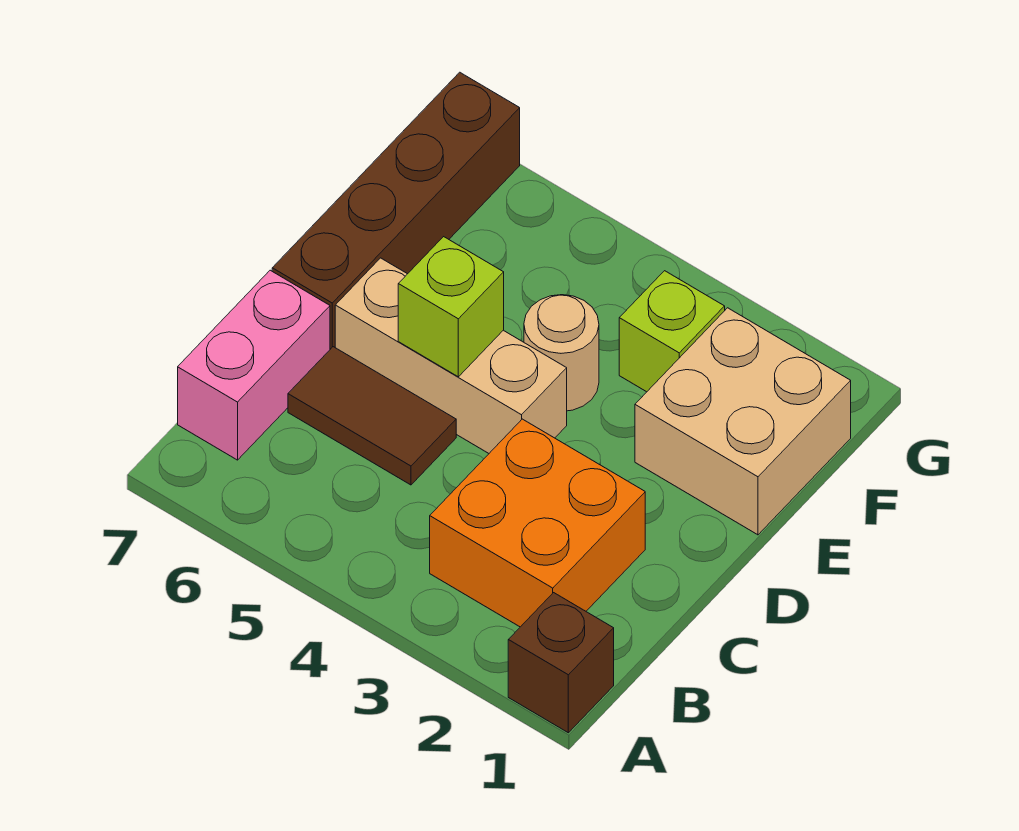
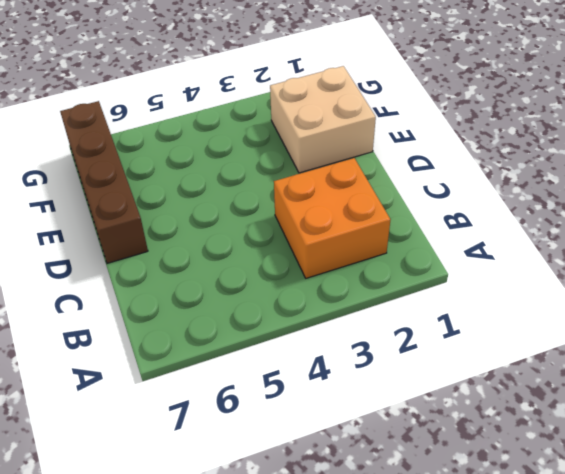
none -> brown 1x1 brick [508,593,614,733]
none -> pink 1x2 brick [178,270,330,460]

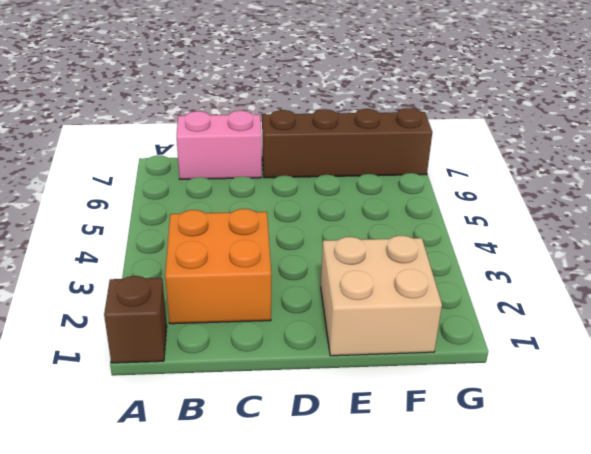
none -> brown 1x2 tile [288,347,456,485]
none -> tan 1x3 brick [335,258,567,453]

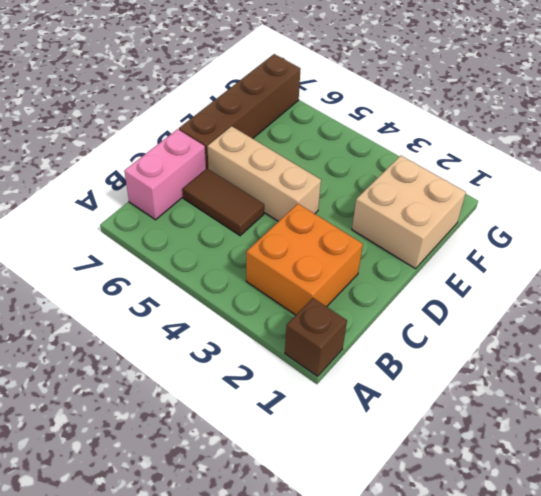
none -> tan 1x1 round brick [524,295,599,411]
none -> lime 1x1 brick [619,271,725,392]

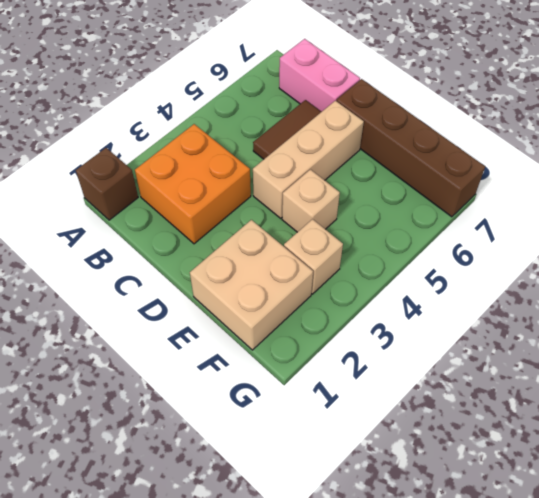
tan 1x1 brick [282,169,340,232] -> tan 1x1 round brick [524,295,599,411]
tan 1x1 brick [284,219,343,294] -> lime 1x1 brick [619,271,725,392]
none -> lime 1x1 brick [398,237,504,377]

